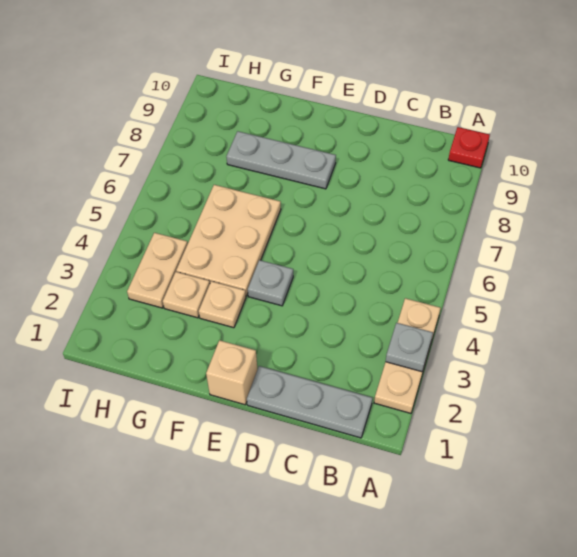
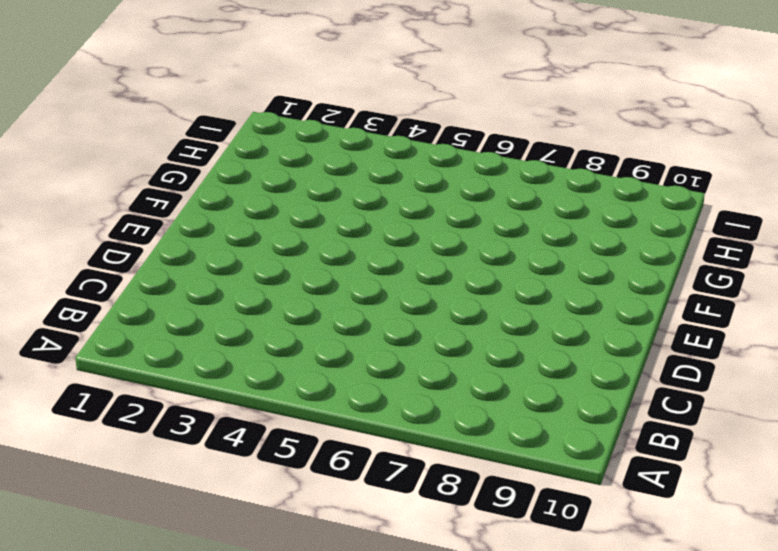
none -> tan 1x3 plate [374,298,440,413]
none -> red 1x1 plate [448,127,490,168]

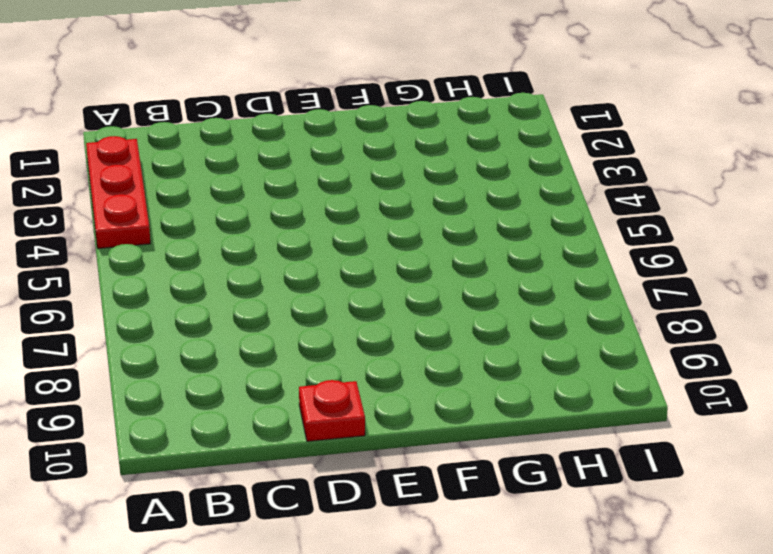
red 1x3 plate [86,136,150,248] -> tan 1x3 plate [374,298,440,413]
red 1x1 plate [299,380,365,441] -> red 1x1 plate moved to [448,127,490,168]
none -> grey 1x3 plate [247,366,372,438]
none -> tan 1x1 brick [206,340,258,405]

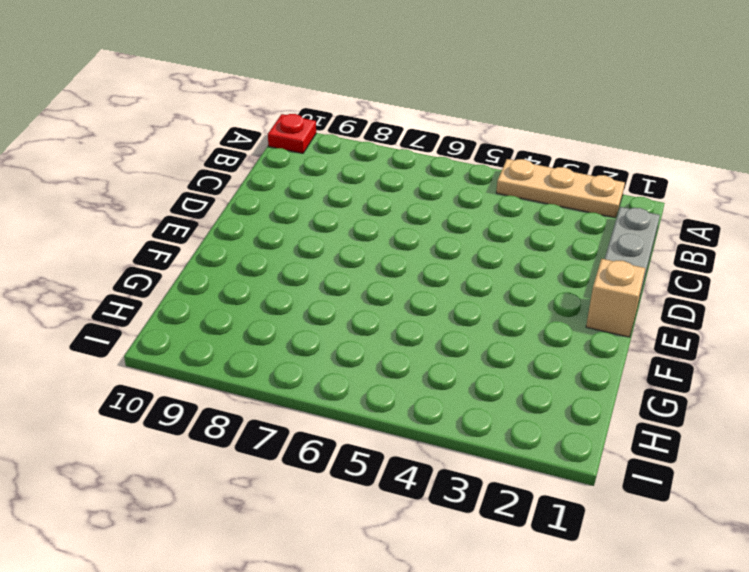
none -> grey 1x1 plate [248,260,293,306]
none -> grey 1x3 plate [226,131,336,189]

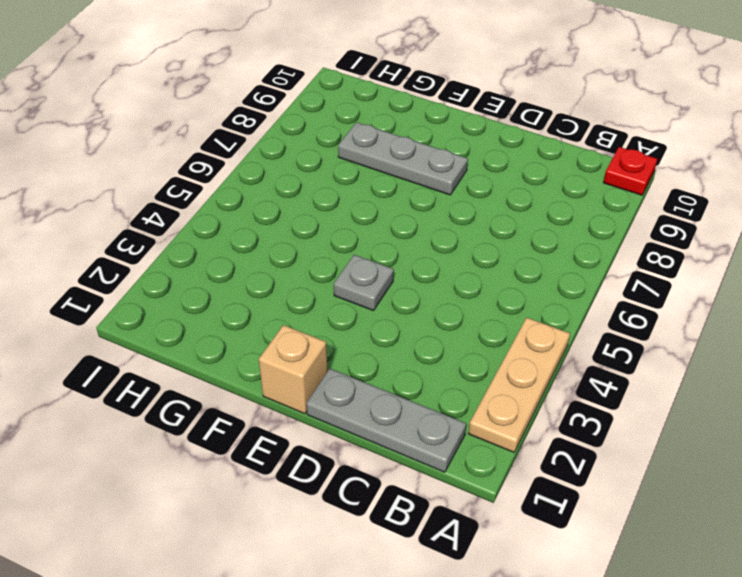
none -> tan 1x1 plate [199,281,246,328]
none -> tan 2x3 plate [176,185,281,296]

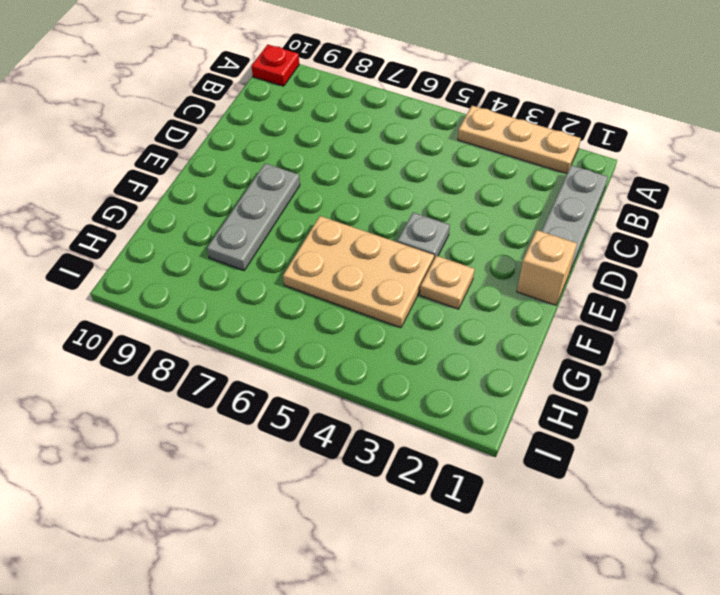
none -> tan 1x1 plate [163,272,210,318]
none -> tan 1x2 plate [127,233,188,308]

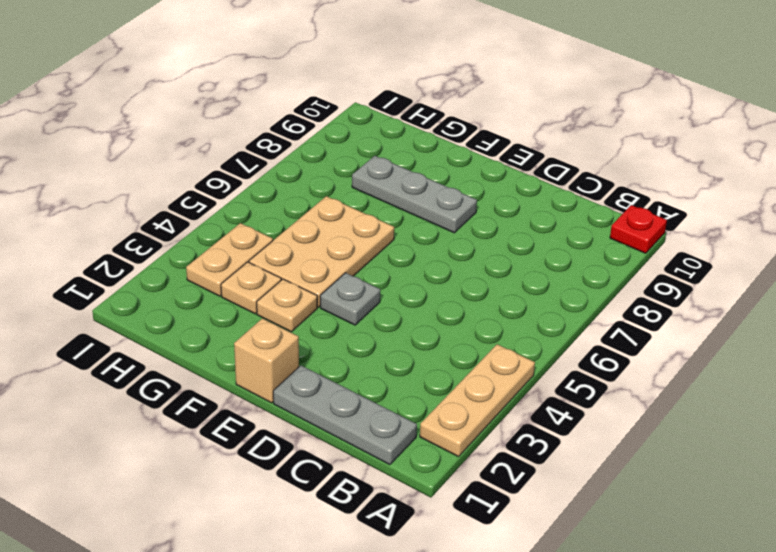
none -> grey 1x1 plate [386,323,433,372]

